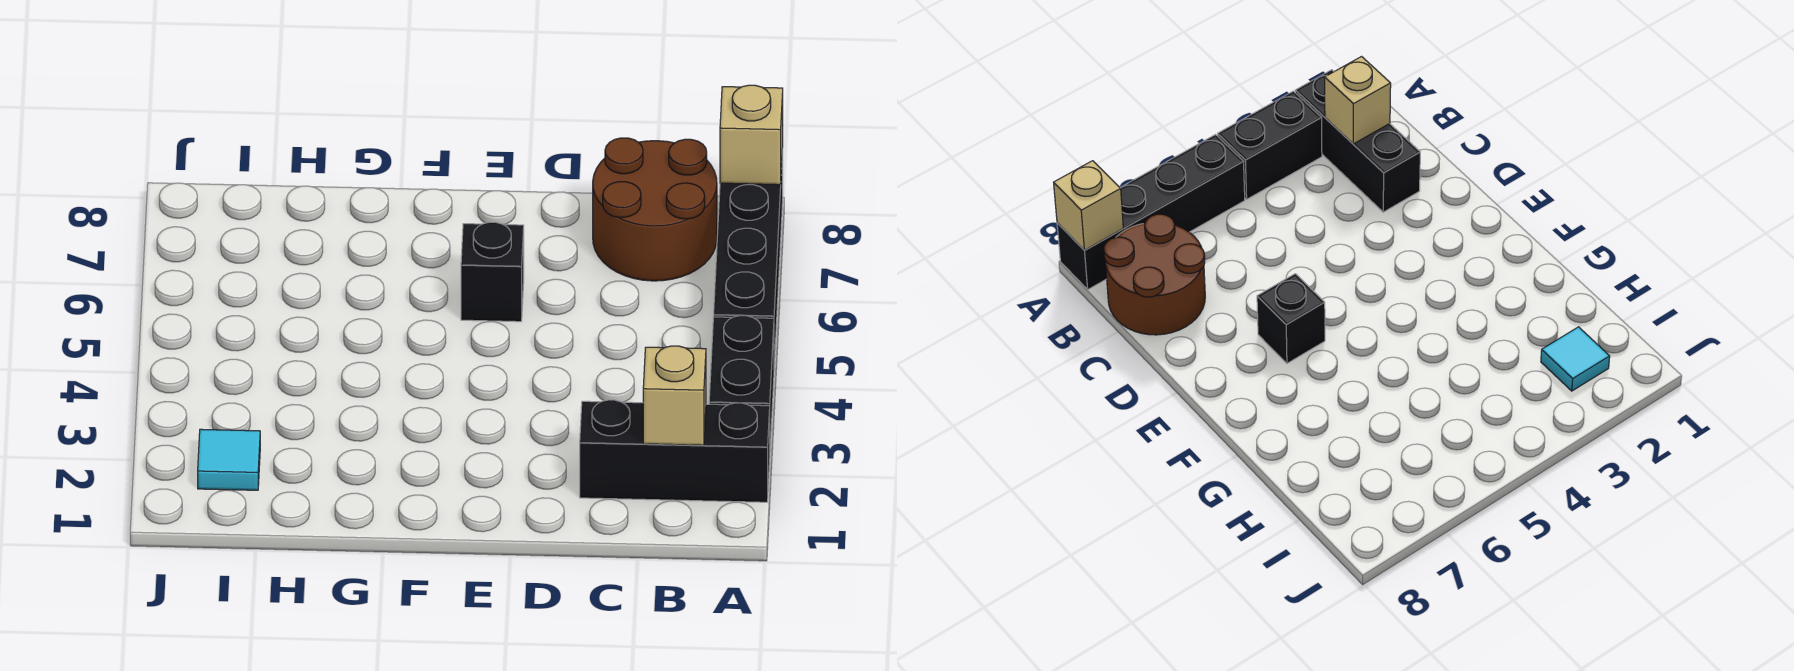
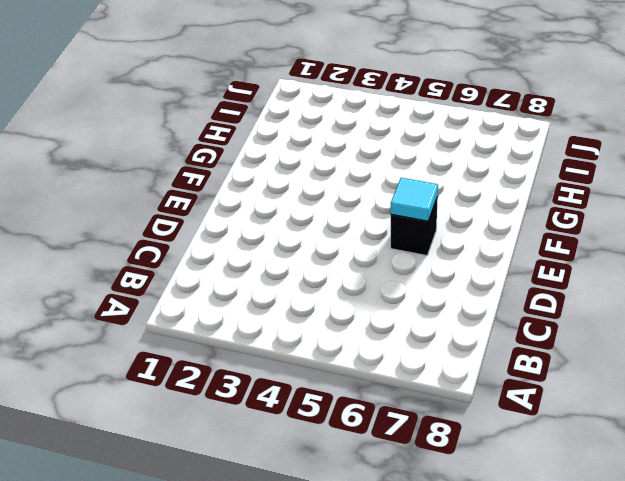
cyan 1x1 tile [391,178,438,221] -> cyan 1x1 tile moved to [198,429,260,490]
none -> black 1x3 brick [580,400,770,502]
none -> black 1x2 brick [709,316,774,445]

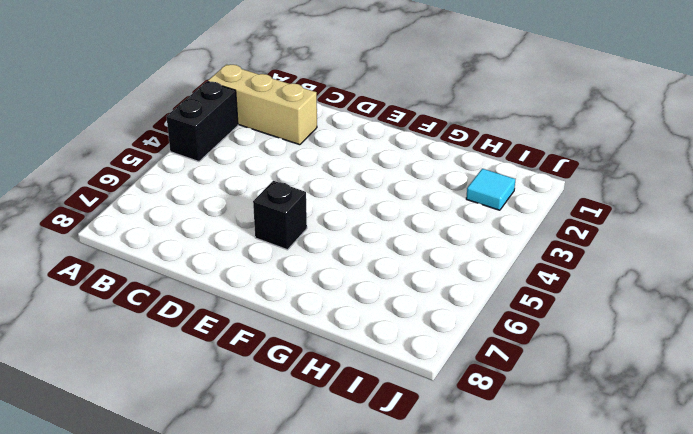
tan 1x3 brick [208,64,317,145] -> black 1x3 brick [580,400,770,502]
none -> black 1x4 brick [714,149,783,364]
none -> brown 2x2 round brick [593,138,717,281]

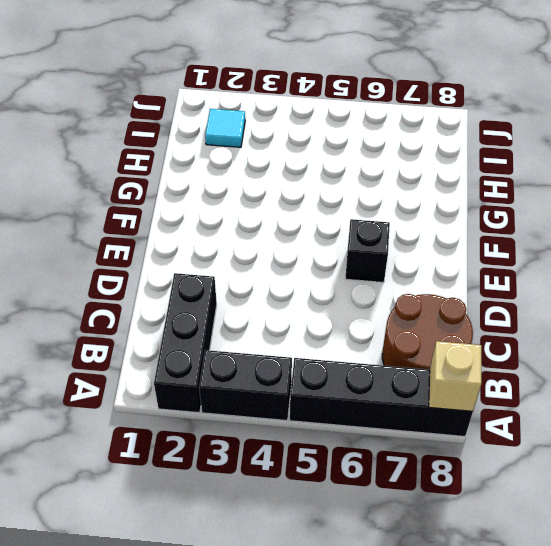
none -> tan 1x1 brick [643,346,706,445]

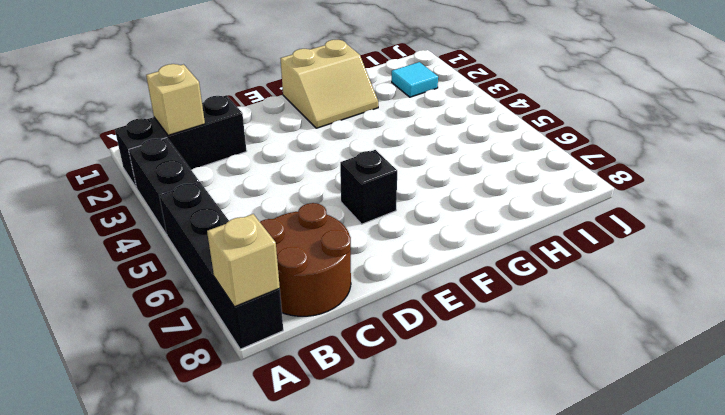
tan 2x2 slope [280,40,378,128] -> none

